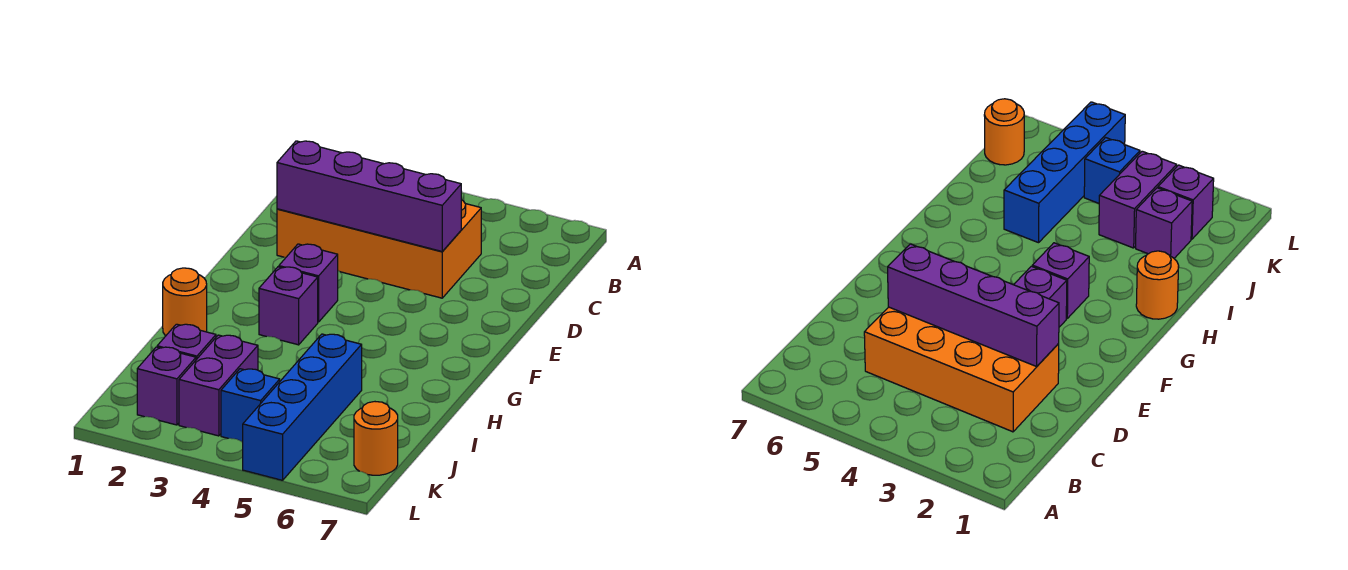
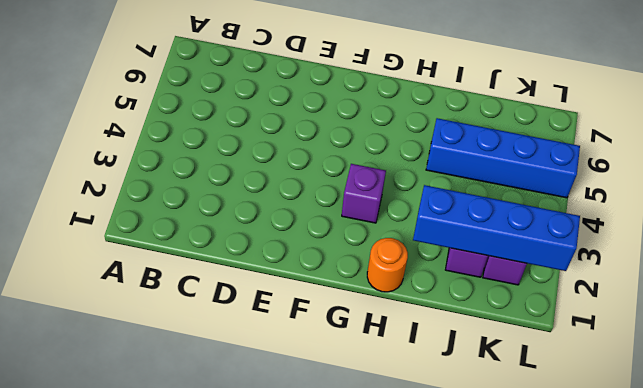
blue 1x4 brick [413,185,580,271] -> none
none -> orange 2x4 brick [277,200,481,298]
none -> purple 1x1 brick [279,244,338,322]

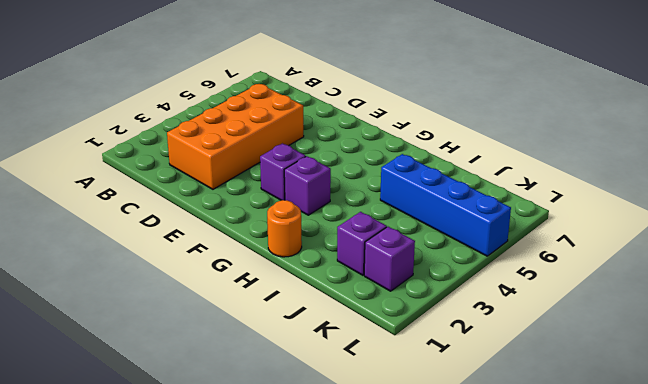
none -> purple 1x2 brick [179,335,258,436]
none -> blue 1x1 brick [221,369,280,442]

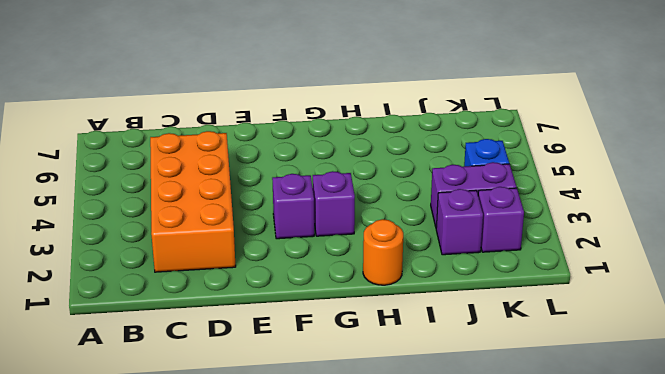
none -> blue 1x4 brick [243,334,362,480]
none -> orange 1x1 round brick [354,402,398,475]

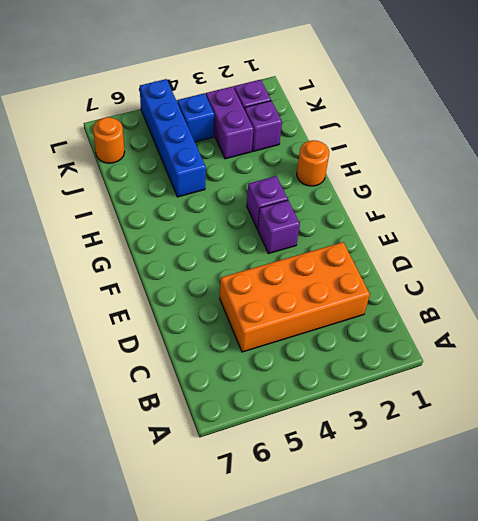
none -> purple 1x4 brick [277,141,461,251]

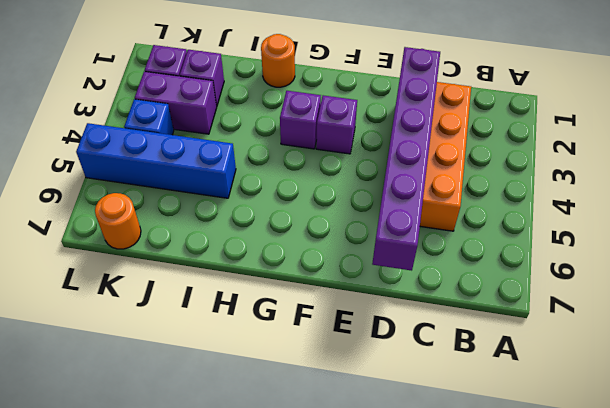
purple 1x6 brick [372,47,440,271] -> purple 1x4 brick [277,141,461,251]

